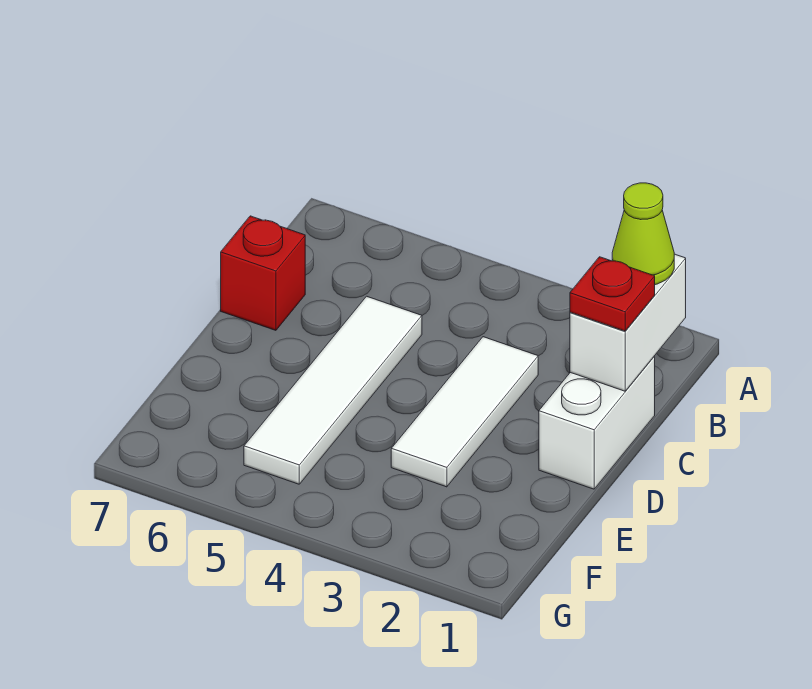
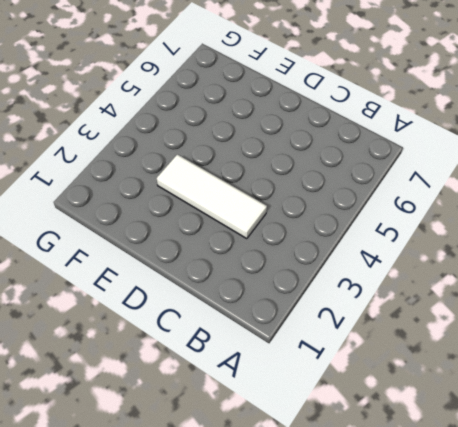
none -> white 1x2 brick [539,356,655,489]
none -> white 1x4 tile [244,296,422,484]

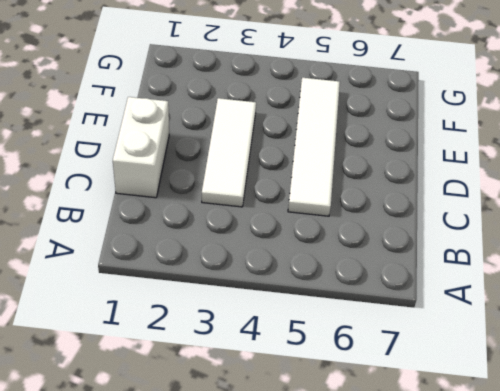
none -> red 1x1 brick [221,216,305,330]
none -> white 1x2 brick [570,254,686,391]

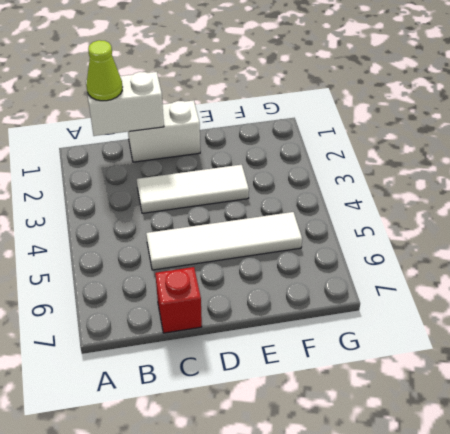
none -> red 1x1 plate [570,257,655,331]

